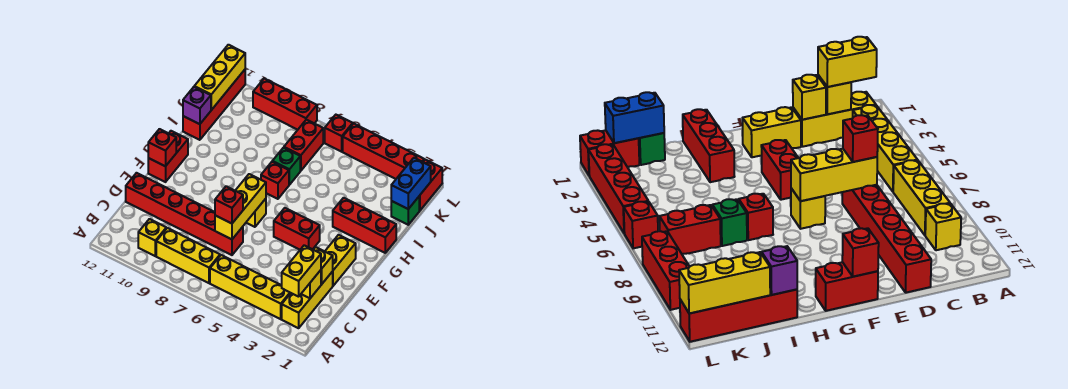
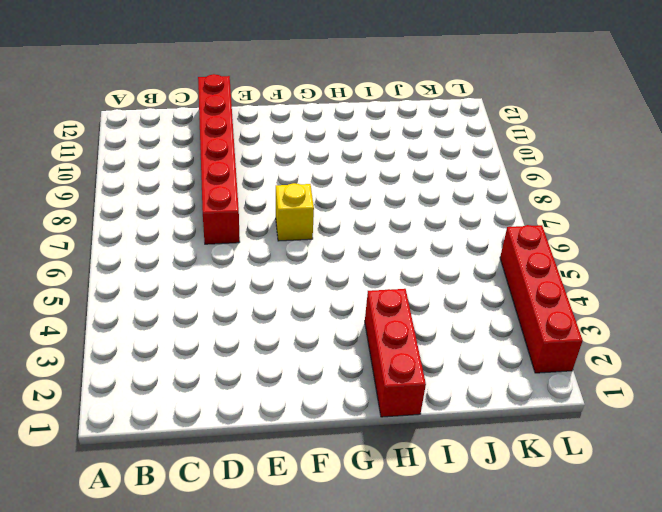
none -> yellow 1x3 brick [282,271,333,328]
none -> yellow 1x4 brick [210,255,290,319]
none -> yellow 1x3 brick [156,228,220,283]

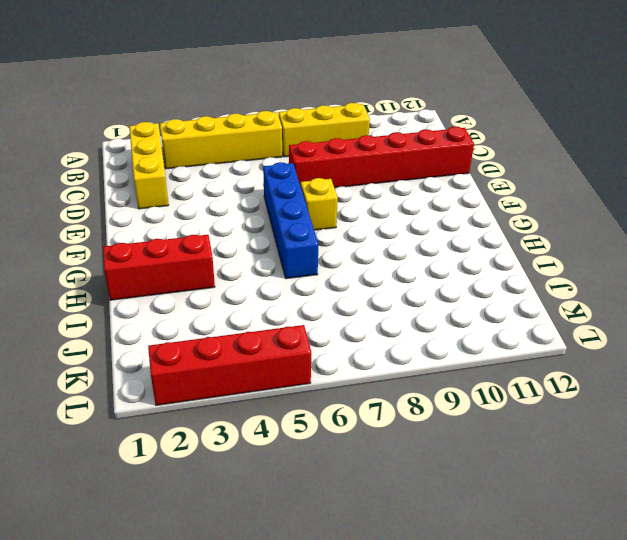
blue 1x4 brick [263,162,318,279] -> none
none -> yellow 1x1 brick [138,219,166,256]
none -> yellow 1x2 brick [325,235,356,286]
none -> red 1x2 brick [274,208,320,250]

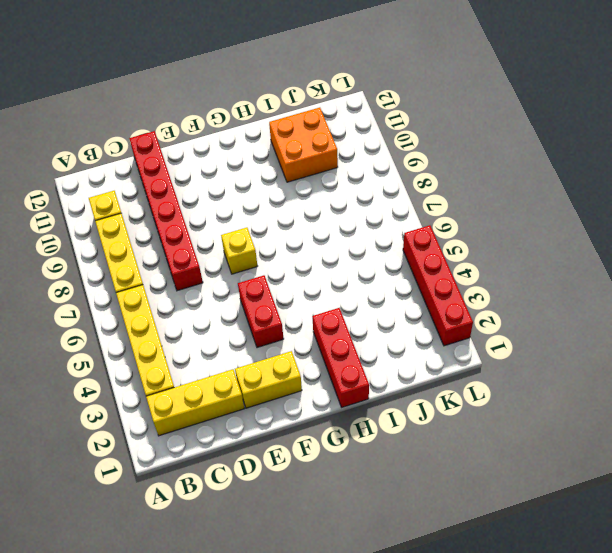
orange 2x2 brick [269,108,338,182] -> none
none -> red 1x2 brick [148,131,188,182]
none -> red 1x1 brick [261,162,289,199]
none -> green 1x1 brick [272,148,300,185]

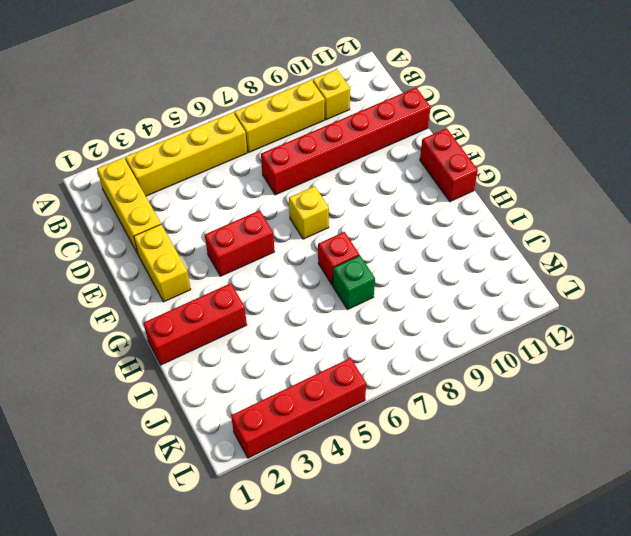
none -> red 1x4 brick [183,70,245,140]
none -> green 1x1 brick [391,197,419,225]
none -> red 1x2 brick [284,120,323,171]

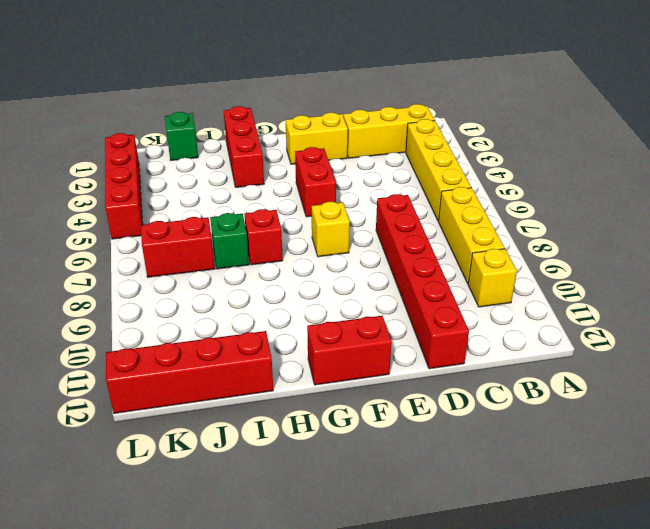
none -> red 1x2 brick [419,160,442,211]
none -> red 1x1 brick [325,115,353,152]
none -> red 1x3 brick [253,79,317,130]

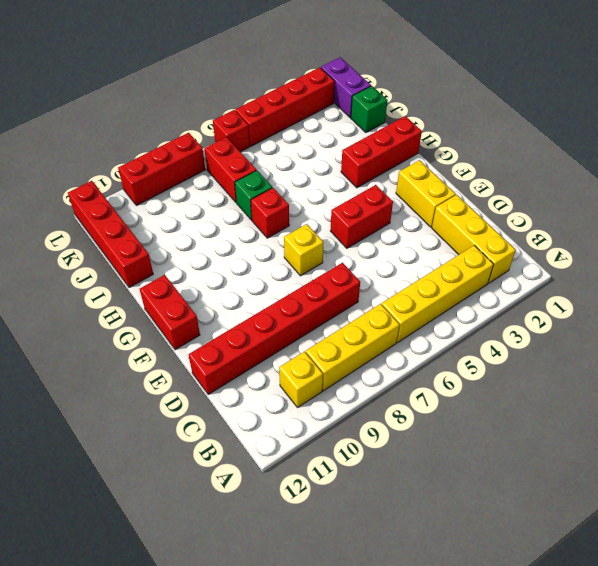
purple 1x2 brick [321,57,371,118] -> red 1x2 brick [419,160,442,211]
none -> yellow 1x1 brick [301,270,321,298]
none -> yellow 1x1 brick [313,247,333,284]
none -> yellow 1x3 brick [215,174,266,239]

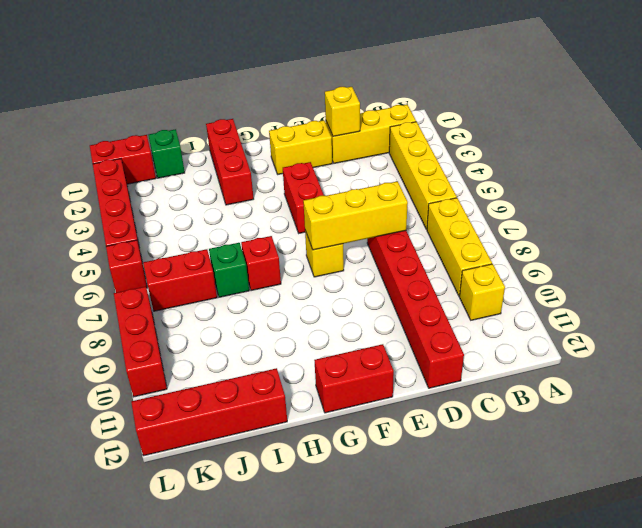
none -> yellow 1x1 brick [301,270,321,298]
none -> red 1x1 brick [148,129,176,166]
none -> purple 1x1 brick [183,87,211,124]

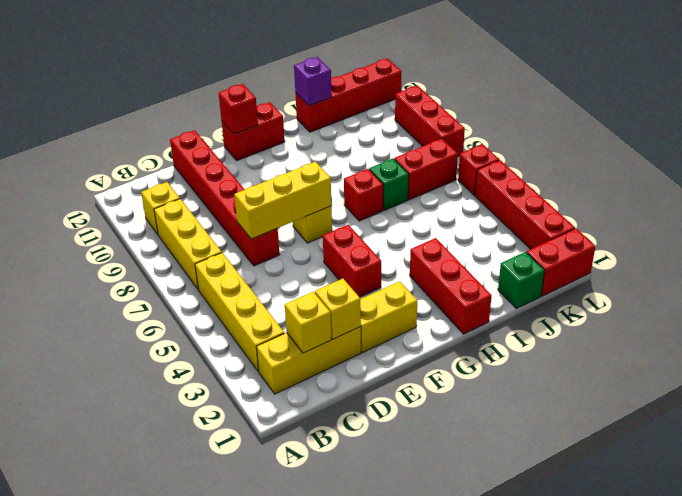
none -> blue 1x2 brick [391,158,431,209]
none -> yellow 1x3 brick [194,45,245,110]
none -> yellow 1x2 brick [282,245,321,297]

